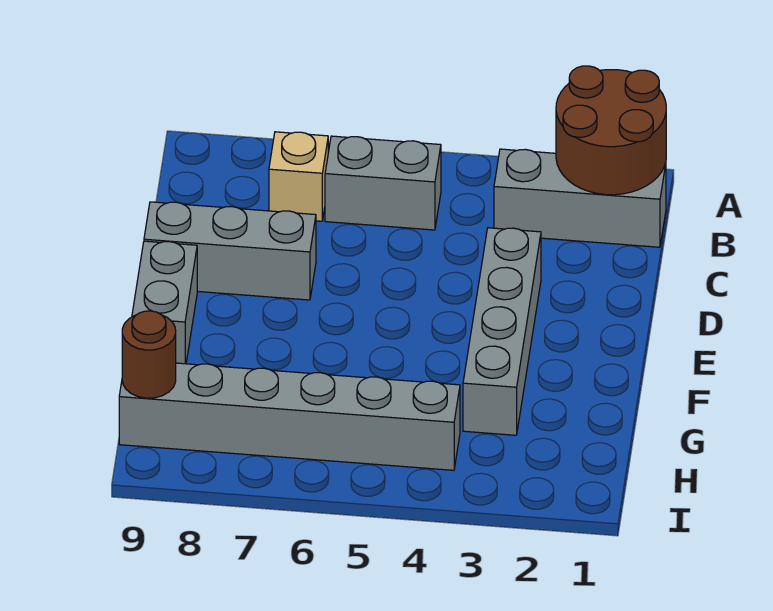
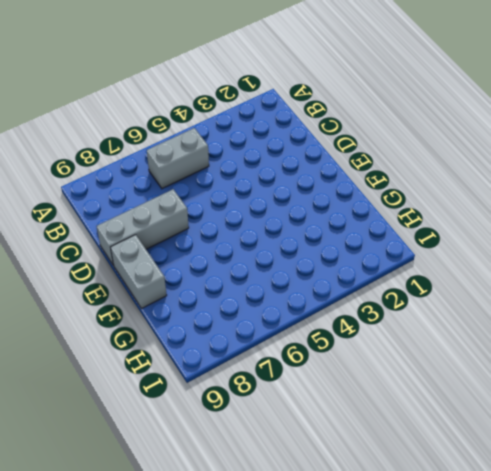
none -> grey 1x3 brick [494,149,666,247]
none -> tan 1x1 brick [269,132,328,221]

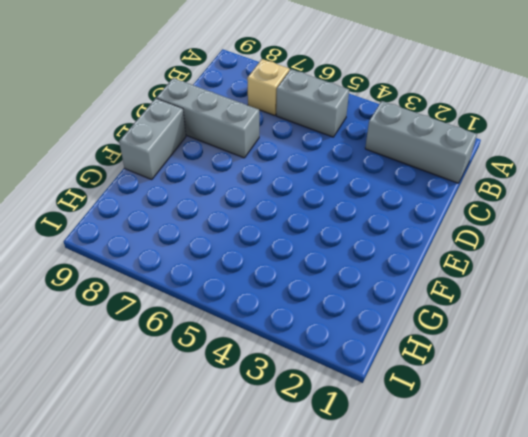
none -> grey 1x4 brick [463,228,541,435]
none -> grey 1x6 brick [119,363,460,470]

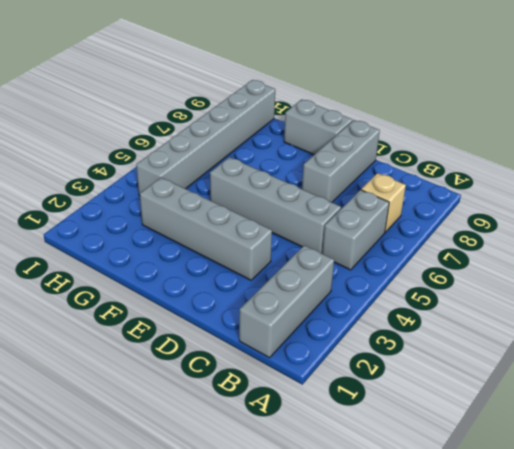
grey 1x4 brick [210,157,341,253] -> none
none -> brown 2x2 round brick [556,66,666,195]
none -> brown 1x1 round brick [122,311,176,398]

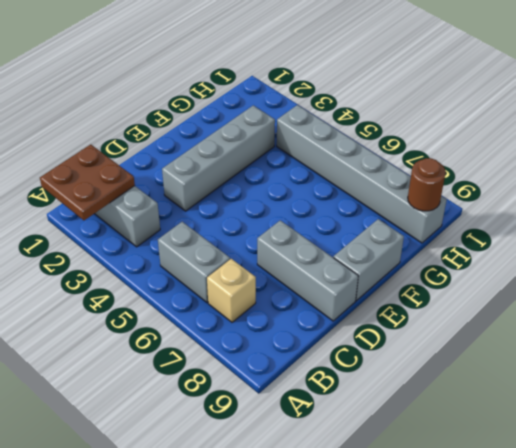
brown 2x2 plate [40,145,135,220] -> brown 2x2 round brick [556,66,666,195]

